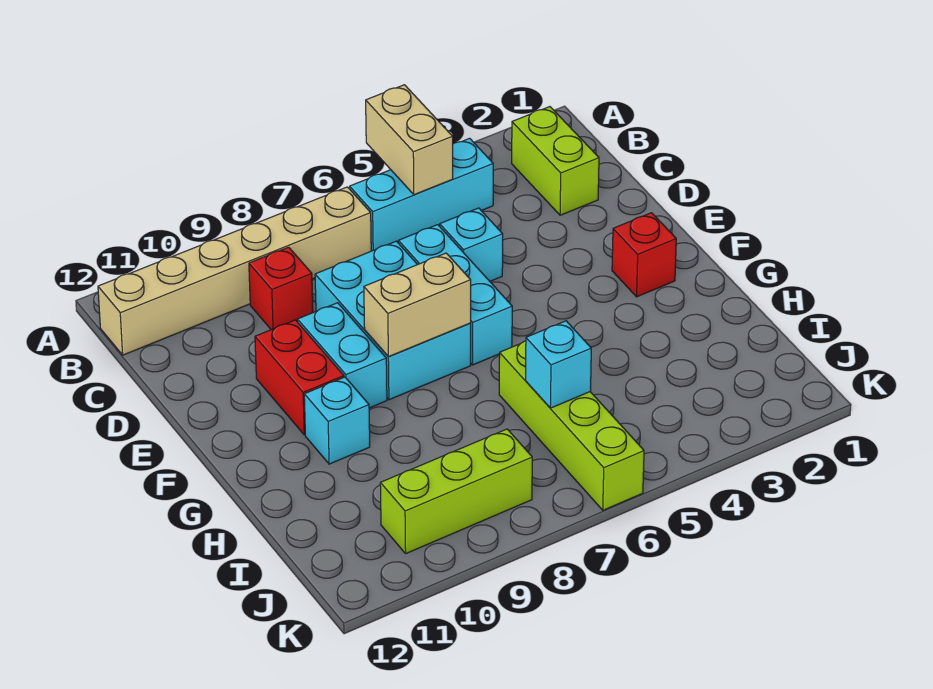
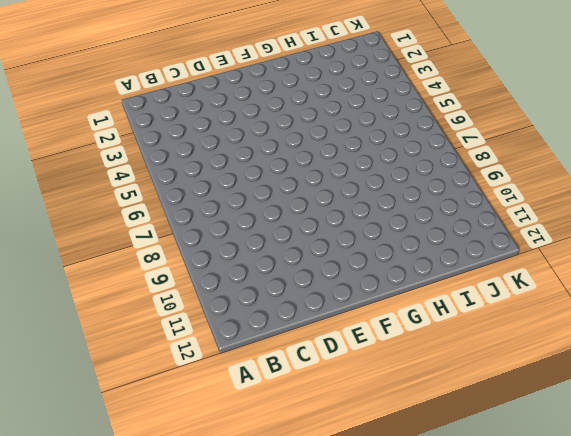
none -> lime 1x2 brick [512,107,599,215]
none -> cyan 1x3 brick [350,138,493,251]
none -> tan 1x6 brick [98,187,371,355]

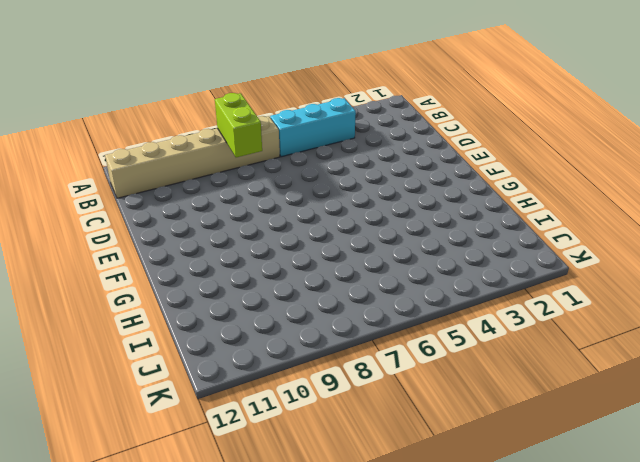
lime 1x2 brick [215,93,262,157] -> lime 1x2 brick moved to [512,107,599,215]
none -> red 1x1 brick [249,247,313,330]
none -> cyan 1x1 brick [440,208,503,281]
none -> cyan 1x3 brick [398,225,512,365]

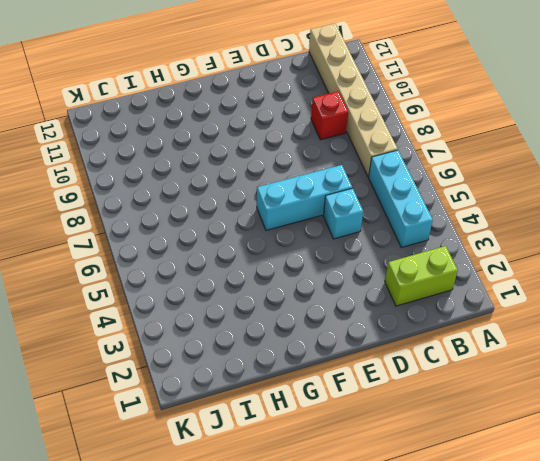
none -> cyan 2x3 brick [315,241,471,400]
none -> cyan 1x2 brick [297,303,387,408]
none -> red 1x2 brick [255,320,344,435]

